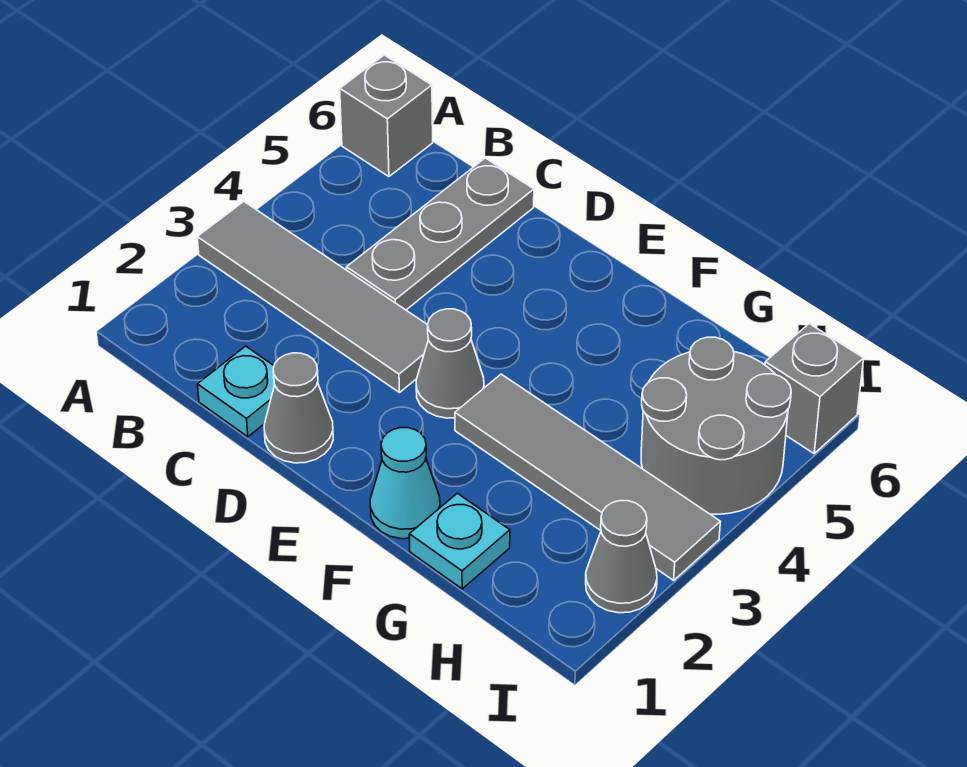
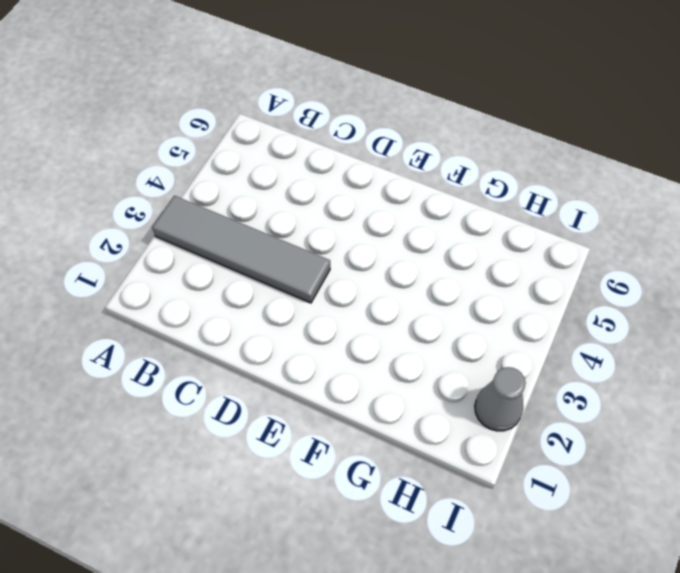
none -> grey 1x1 brick [340,55,433,177]
none -> cyan 1x1 plate [198,346,275,437]
none -> grey 1x3 plate [346,158,534,310]

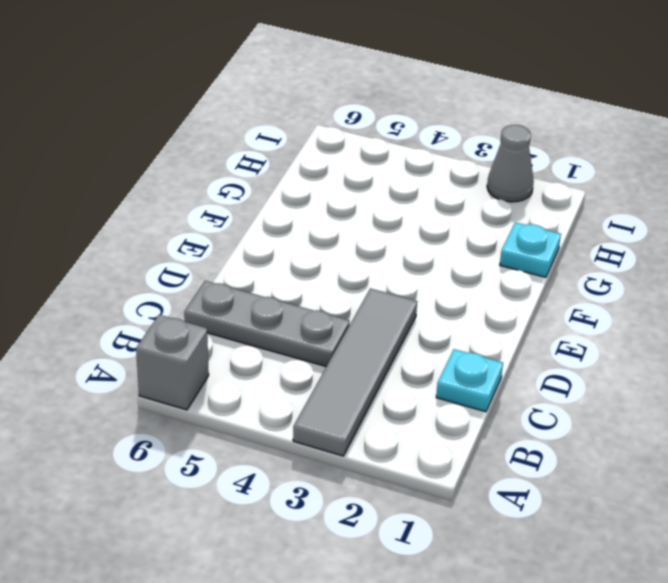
none -> grey 1x1 cone [264,353,333,463]
none -> grey 1x1 cone [416,309,484,418]
none -> cyan 1x1 cone [370,428,440,539]

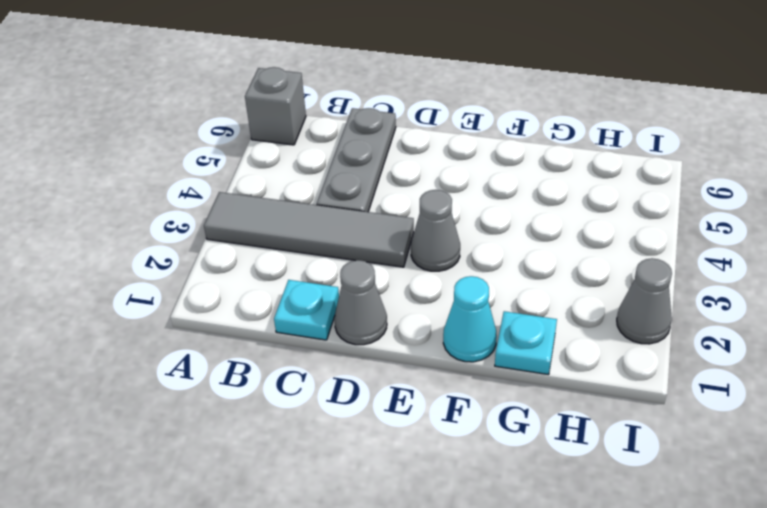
none -> grey 1x4 tile [455,374,720,580]
none -> grey 2x2 round brick [641,337,791,514]
none -> grey 1x1 brick [765,324,864,453]

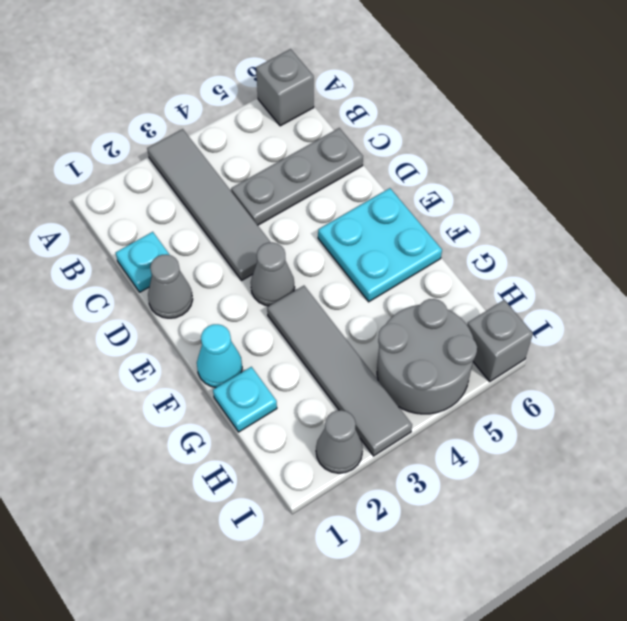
cyan 2x2 plate [318,188,442,302] -> none

